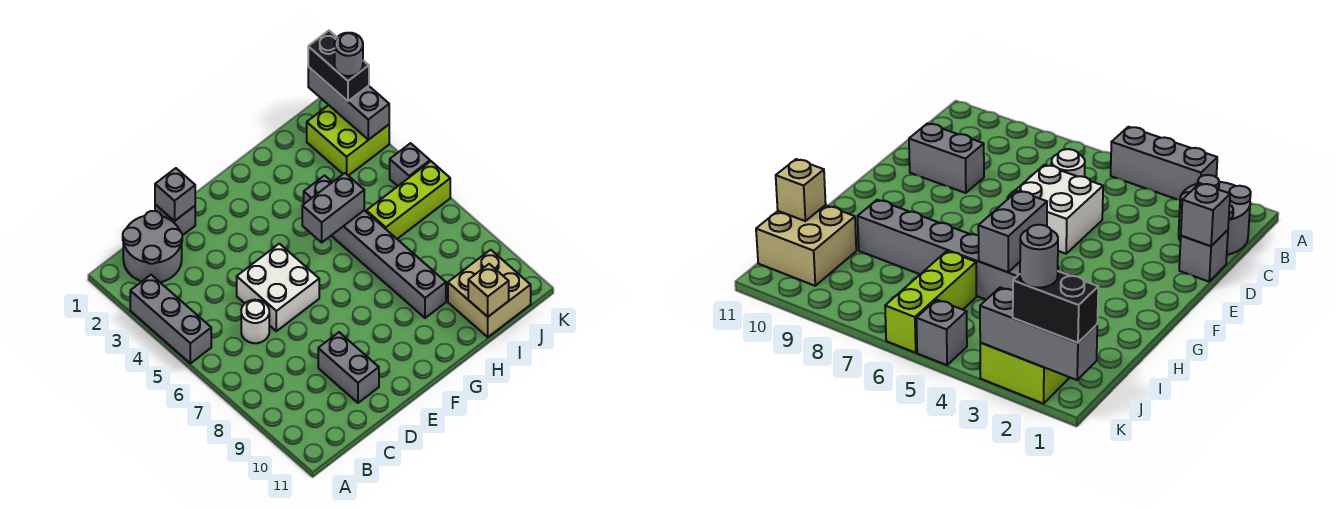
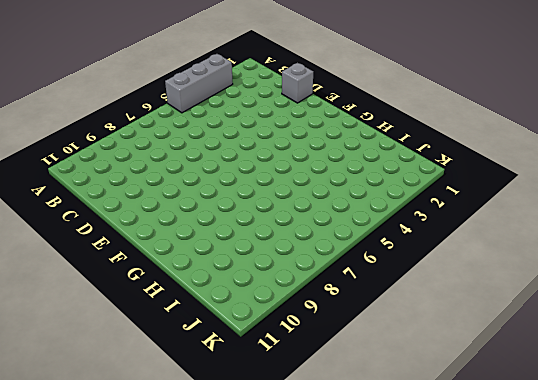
none -> grey 2x2 round brick [123,211,182,282]
none -> white 1x1 round brick [241,300,269,343]
none -> white 2x2 brick [237,244,319,331]

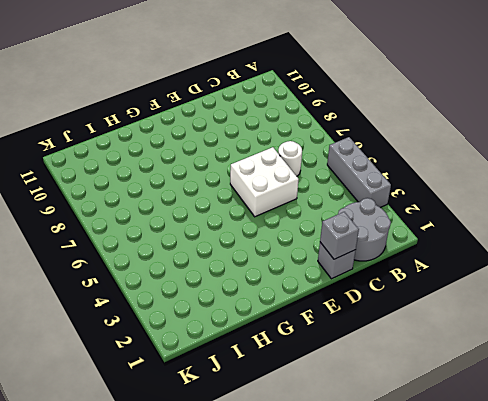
none -> grey 1x2 brick [318,332,379,403]
none -> grey 1x6 brick [304,176,446,318]
none -> lime 1x3 brick [366,161,450,239]

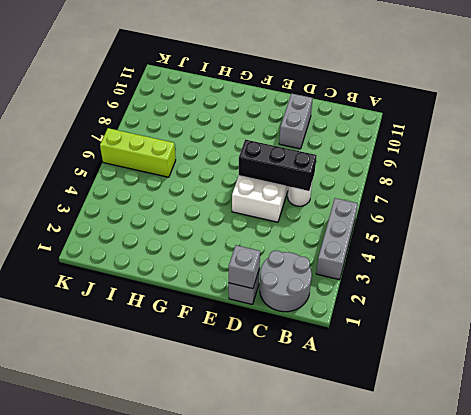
black 1x3 brick [239,140,317,191] -> none
none -> grey 1x6 brick [304,176,446,318]
none -> tan 2x2 brick [448,250,531,337]
none -> lime 2x2 brick [307,105,389,176]

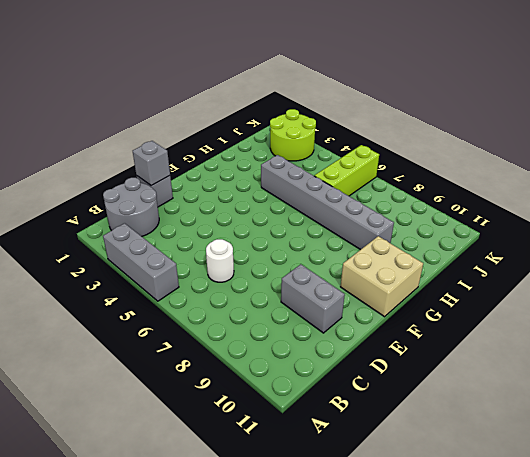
tan 2x2 brick [341,236,423,317] -> tan 2x2 brick moved to [448,250,531,337]
lime 2x2 round brick [270,109,316,161] -> lime 2x2 brick [307,105,389,176]
none -> white 2x2 brick [237,244,319,331]
none -> grey 1x1 brick [390,143,430,186]
none -> grey 1x2 brick [302,173,364,242]

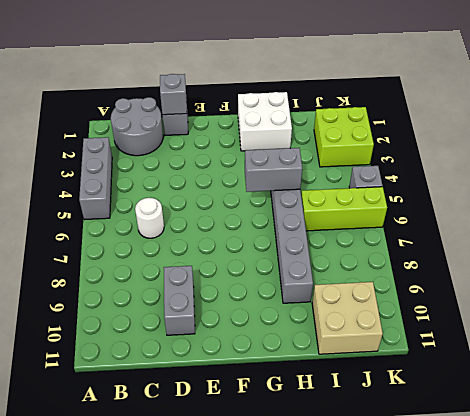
white 2x2 brick [238,92,292,151] -> white 2x2 brick moved to [237,244,319,331]
none -> tan 1x1 brick [468,264,509,317]
none -> grey 1x3 brick [308,67,389,140]
none -> black 1x2 brick [308,31,369,101]

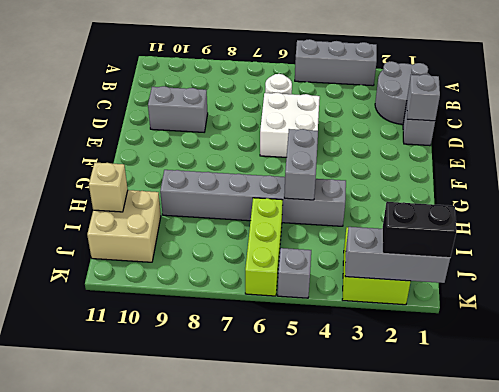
none -> grey 1x1 round brick [335,33,363,76]

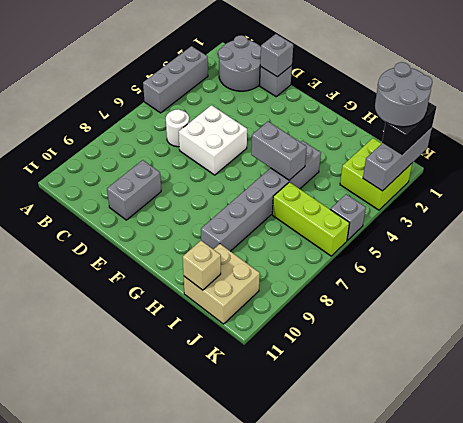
grey 2x2 round brick [375,62,432,127] -> grey 1x1 round brick [335,33,363,76]

